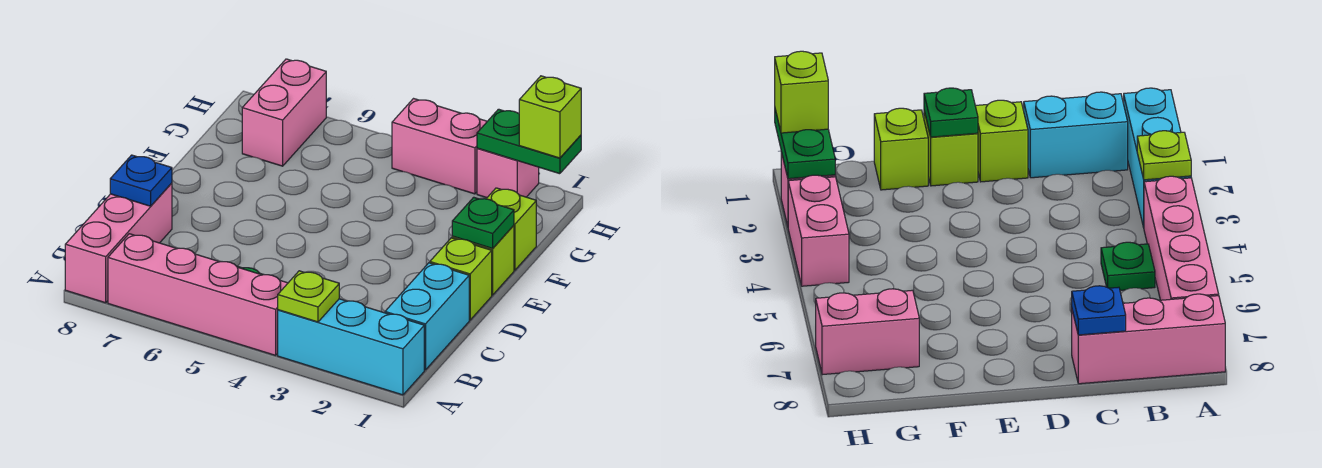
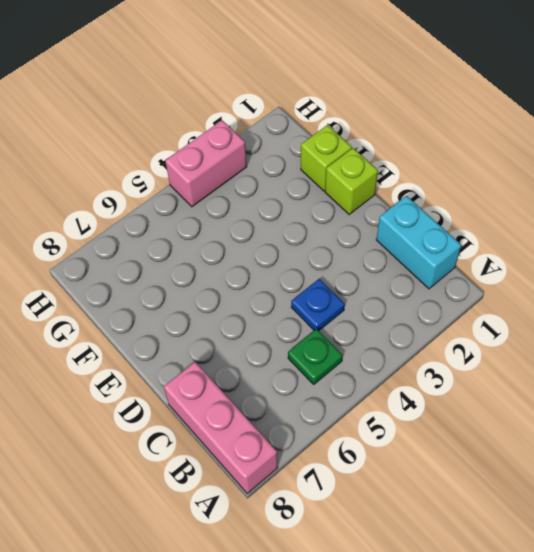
blue 1x1 plate [291,279,345,331] -> blue 1x1 plate moved to [110,155,172,206]
none -> cyan 1x3 brick [278,299,424,395]
none -> pink 1x4 brick [108,234,288,355]
none -> lime 1x1 brick [430,238,492,320]

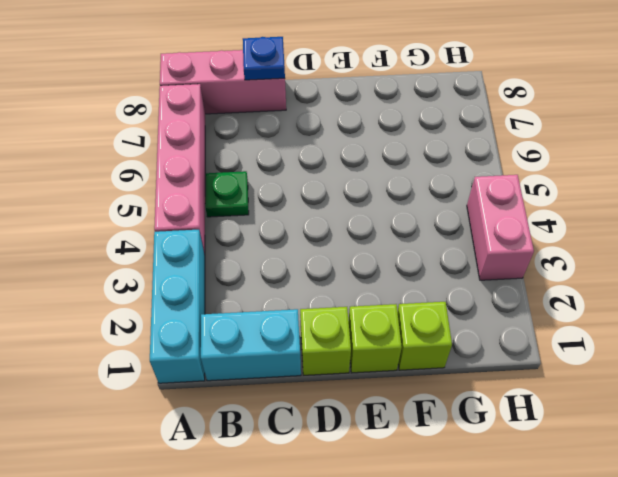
none -> pink 1x2 brick [242,59,326,166]
none -> pink 1x1 brick [477,148,539,198]
none -> lime 1x1 plate [278,271,339,322]

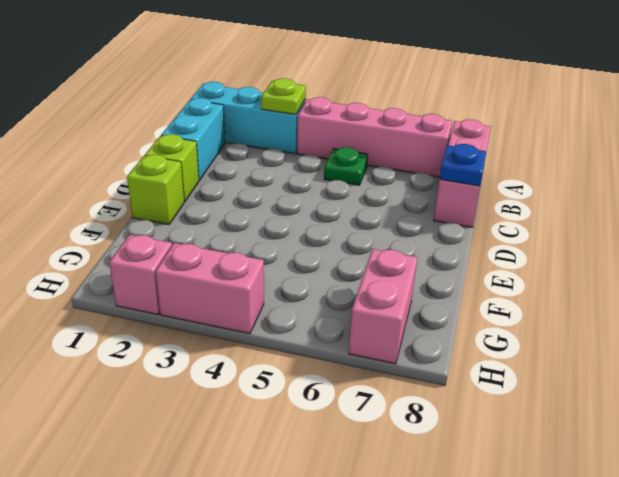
none -> lime 1x1 brick [486,188,536,270]
none -> green 1x1 plate [452,197,514,248]
none -> green 1x2 plate [477,109,581,174]

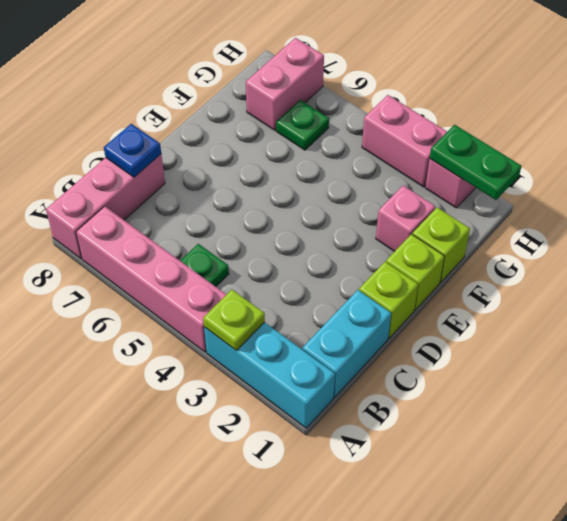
pink 1x1 brick [376,185,435,252] -> none
green 1x1 plate [276,100,329,150] -> green 1x1 plate moved to [452,197,514,248]
none -> lime 1x1 brick [519,76,581,158]

